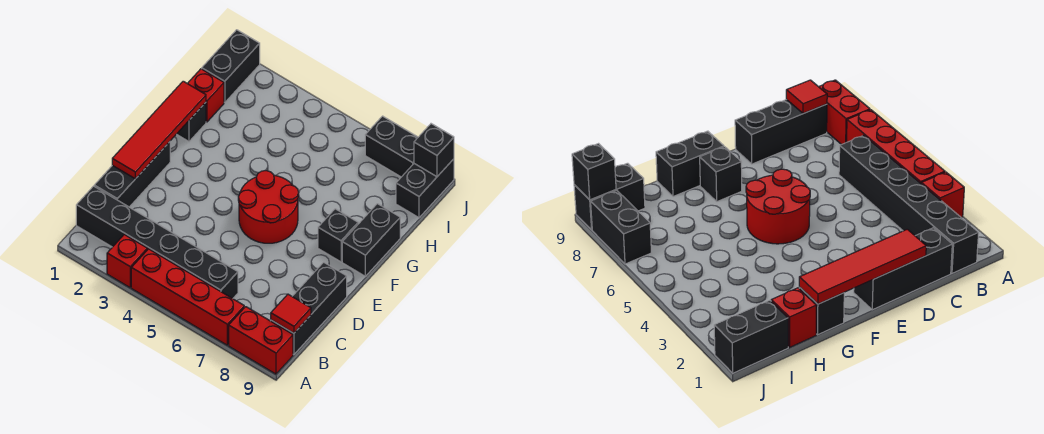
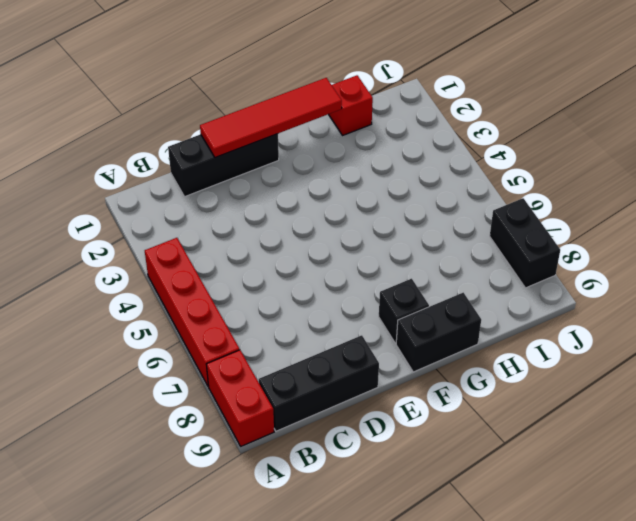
none -> red 1x1 brick [107,235,147,288]
none -> black 1x6 brick [76,186,238,299]
none -> red 2x2 round brick [238,171,299,243]

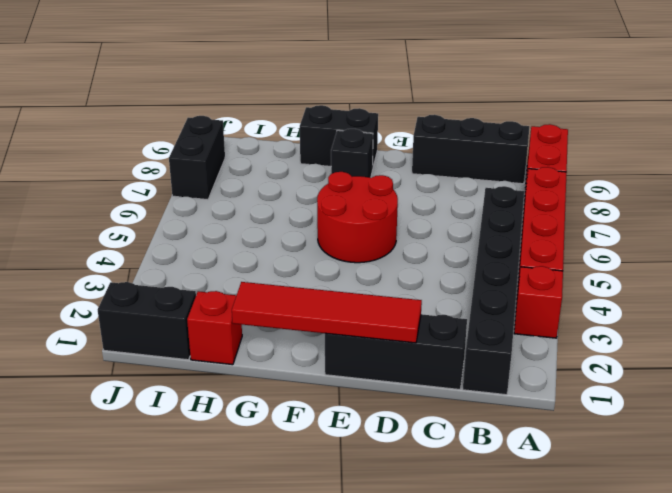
none -> black 1x1 brick [177,102,206,141]
none -> black 1x2 brick [396,159,454,218]
none -> red 1x1 tile [271,294,311,333]

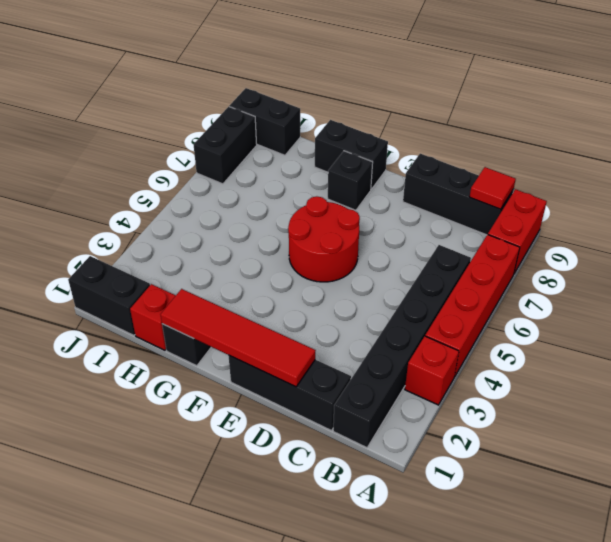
none -> black 1x1 brick [414,124,454,177]

